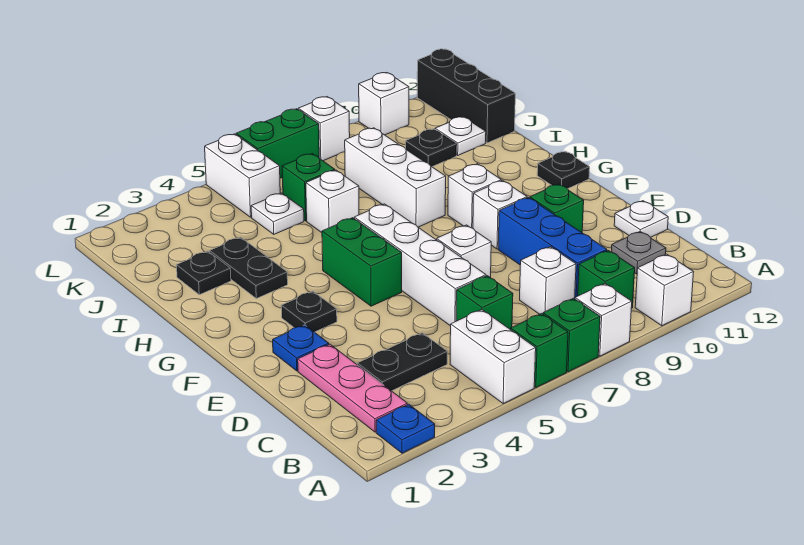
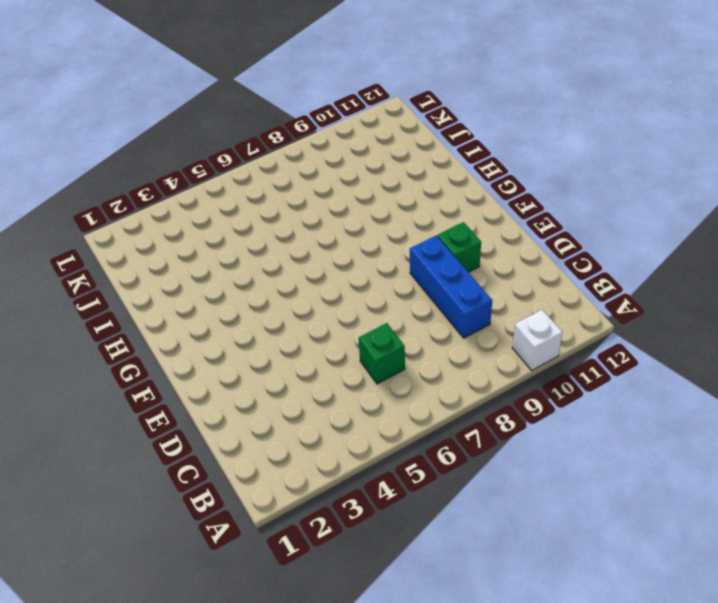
none -> blue 1x1 plate [376,404,435,453]
none -> white 1x2 brick [450,310,536,403]
none -> green 1x1 brick [511,314,568,387]
none -> green 1x1 brick [543,298,600,372]

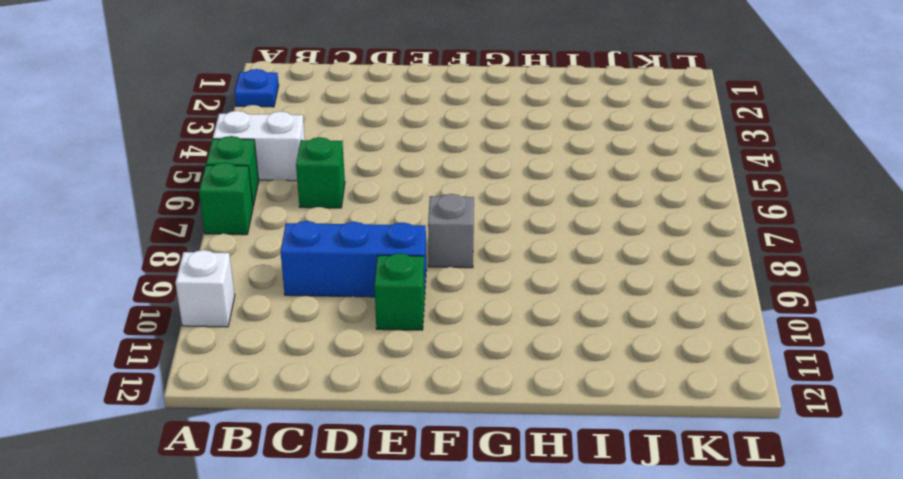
grey 1x1 brick [428,194,474,268] -> none
none -> white 1x1 brick [575,284,632,356]
none -> pink 1x3 plate [298,344,407,432]
none -> green 1x1 brick [578,250,635,308]
none -> black 1x2 plate [357,333,447,391]

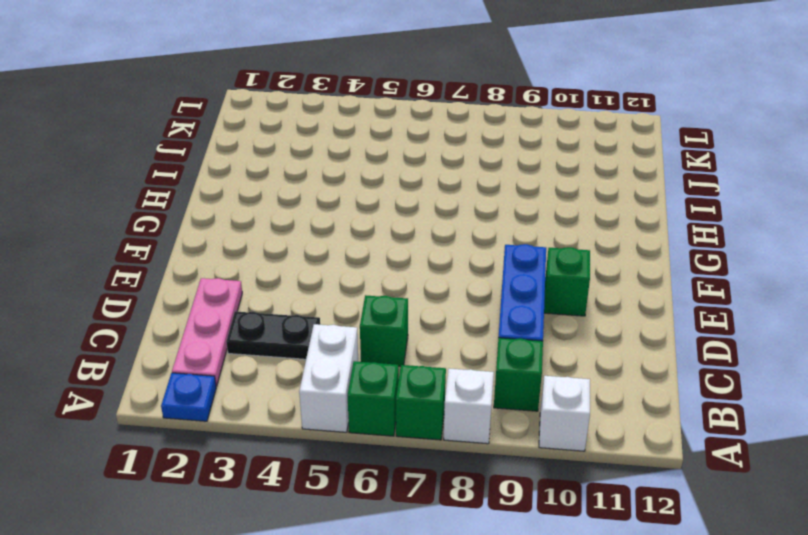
none -> white 1x1 brick [520,247,576,314]
none -> grey 1x1 plate [612,231,666,274]
none -> white 1x4 brick [354,204,486,326]
none -> white 1x1 plate [614,201,668,237]

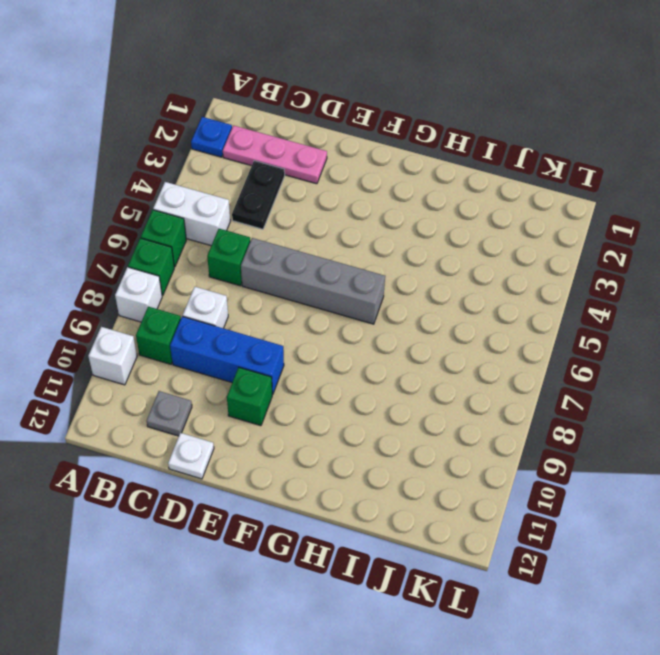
grey 1x4 brick [241,238,385,324] -> white 1x4 brick [354,204,486,326]
none -> blue 1x1 plate [273,325,329,371]
none -> white 1x1 brick [437,225,491,278]
none -> black 1x1 plate [281,291,337,332]
none -> green 1x2 brick [322,218,402,306]

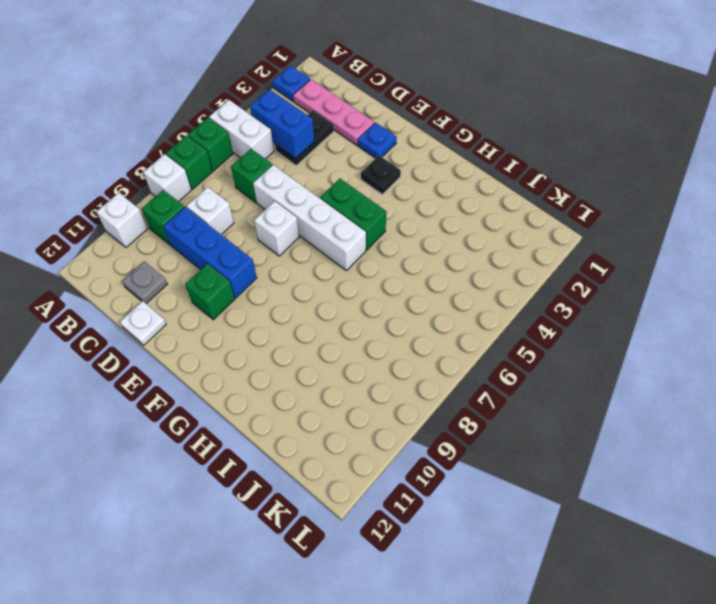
blue 1x2 brick [250,89,314,159] -> none
none -> white 1x1 brick [473,180,527,249]
none -> white 1x1 brick [448,164,501,228]
none -> black 1x1 plate [537,151,590,189]
none -> black 1x2 plate [210,237,288,299]

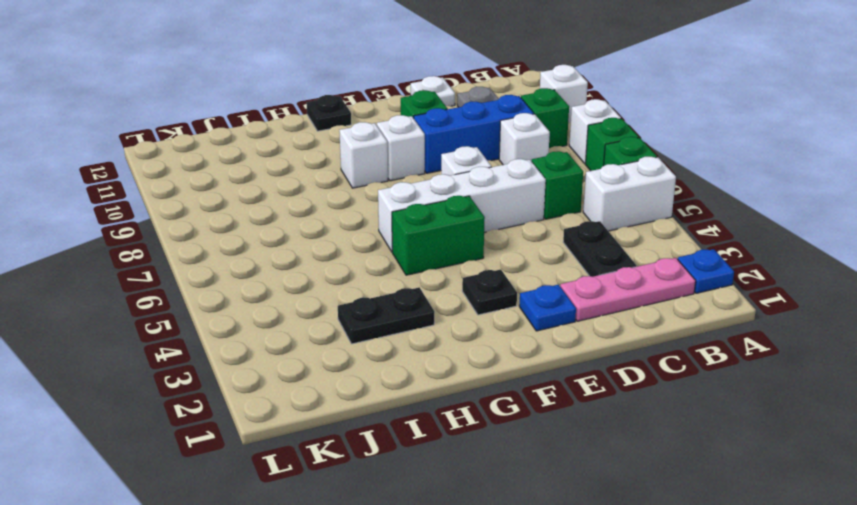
none -> white 1x3 brick [345,128,446,227]
none -> black 1x1 plate [176,251,231,295]
none -> white 1x1 brick [306,170,359,233]
none -> white 1x1 plate [251,193,304,234]

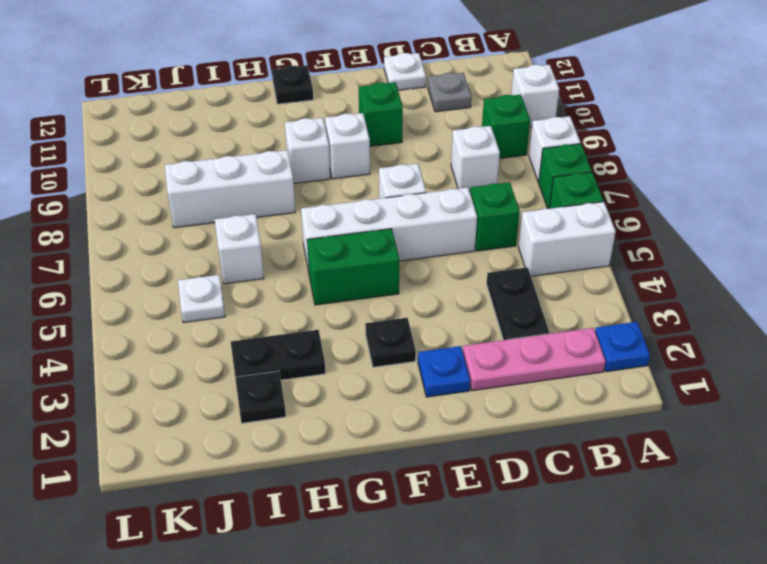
none -> blue 1x3 brick [498,198,607,297]
none -> green 1x1 brick [282,154,335,221]
none -> black 1x1 plate [406,129,457,167]
none -> white 1x1 plate [435,117,486,155]

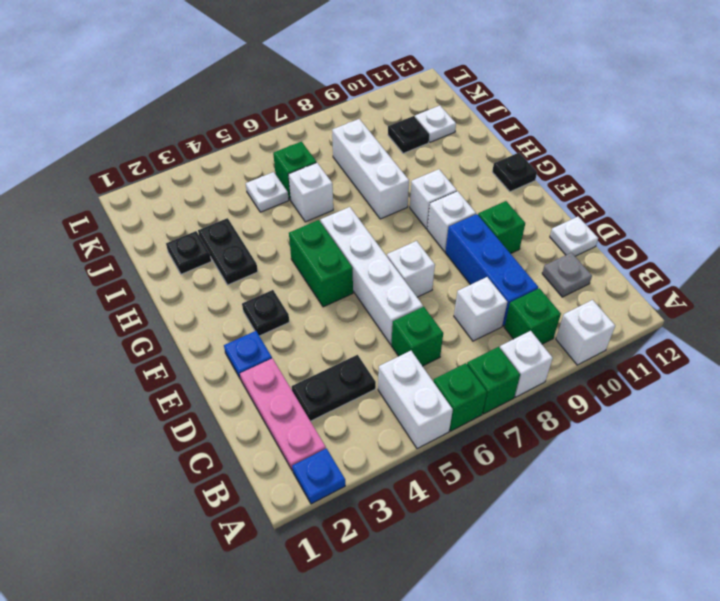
none -> black 1x3 brick [417,49,515,143]
none -> white 1x2 brick [205,134,280,217]
none -> green 1x2 brick [236,109,319,178]
none -> white 1x1 brick [298,97,350,161]

